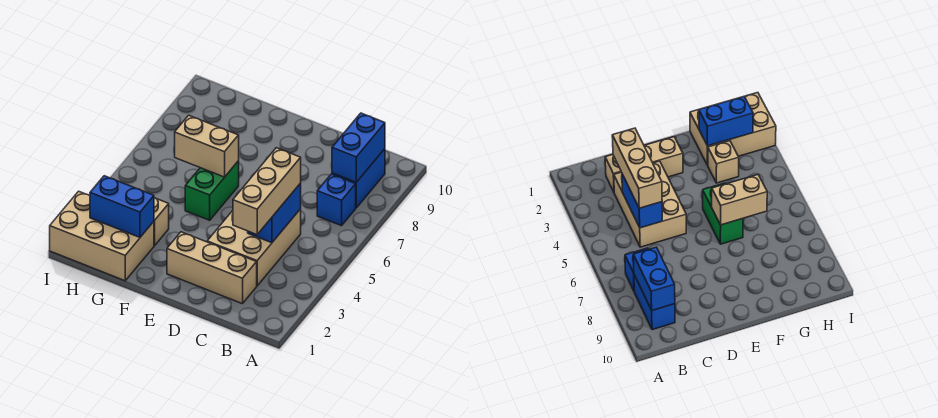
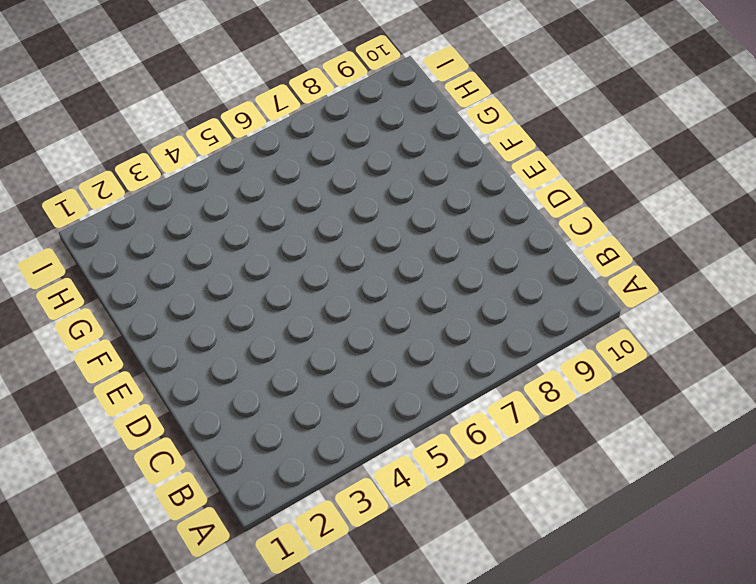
none -> blue 1x1 brick [317,174,356,226]
none -> blue 1x2 brick [332,149,385,208]
none -> tan 1x3 brick [167,232,257,304]

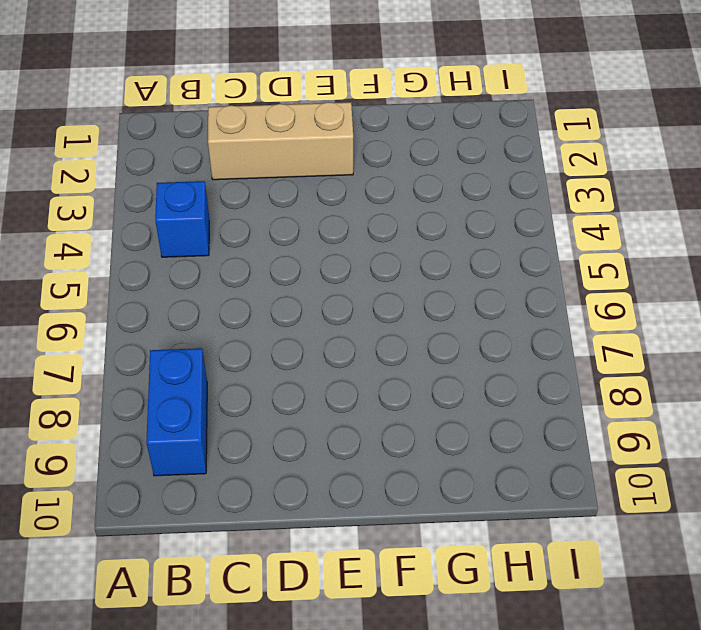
blue 1x1 brick [155,181,209,257] -> blue 1x1 brick moved to [317,174,356,226]
none -> tan 2x3 brick [207,209,301,286]
none -> green 1x2 brick [185,161,239,220]
none -> tan 2x3 brick [50,191,154,281]

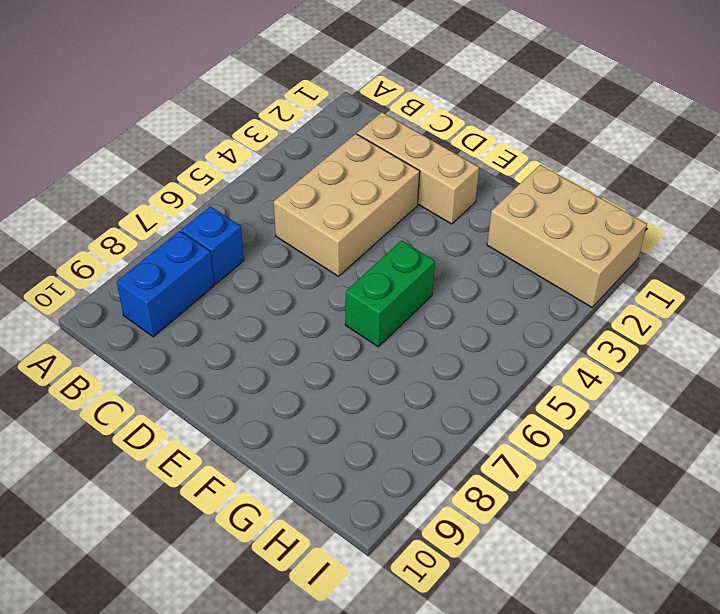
none -> tan 1x1 brick [154,198,169,245]
none -> blue 1x2 brick [332,113,385,182]
none -> blue 1x2 brick [248,183,301,243]

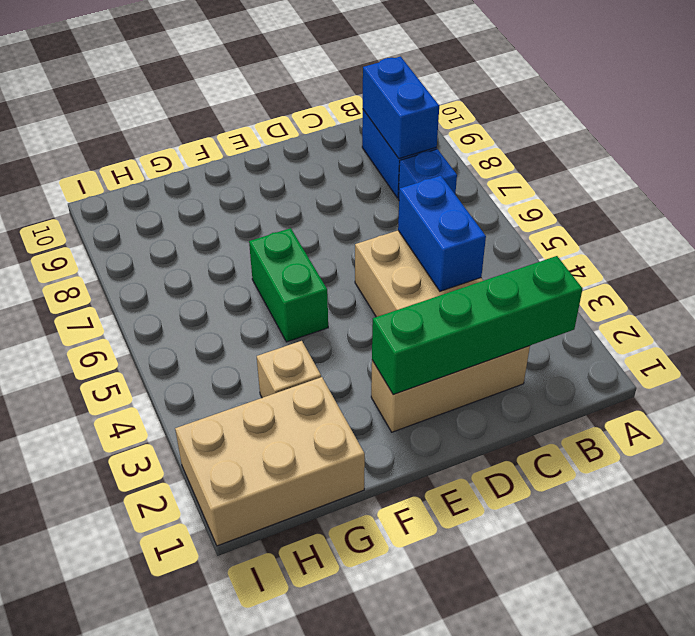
green 1x4 brick [372,256,583,395] -> none
none -> tan 1x2 brick [175,115,239,177]
none -> blue 1x2 brick [90,176,154,237]
none -> tan 1x3 brick [233,148,301,234]

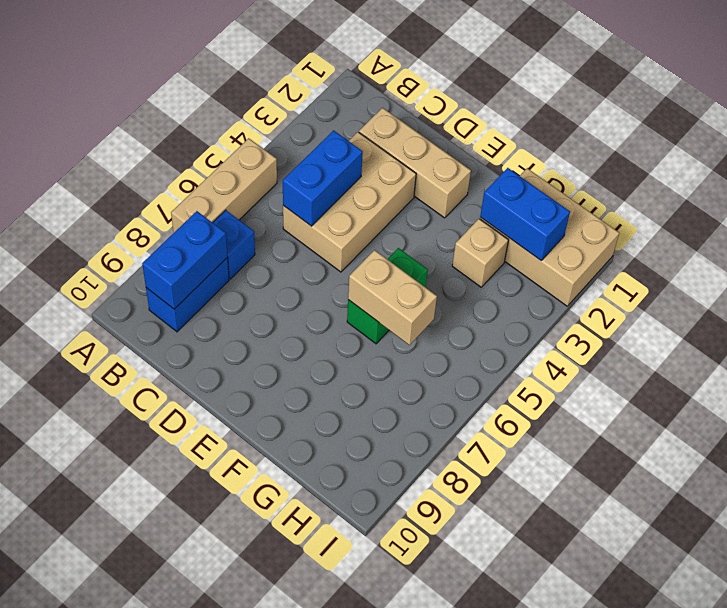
tan 1x3 brick [171,138,277,233] -> tan 1x3 brick moved to [233,148,301,234]

